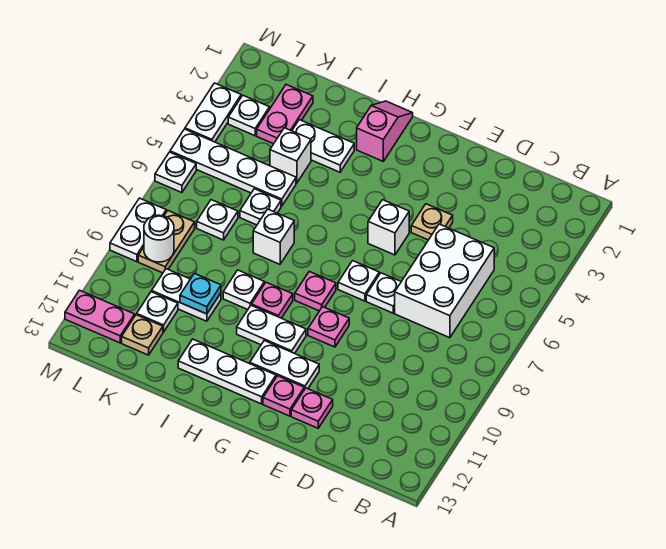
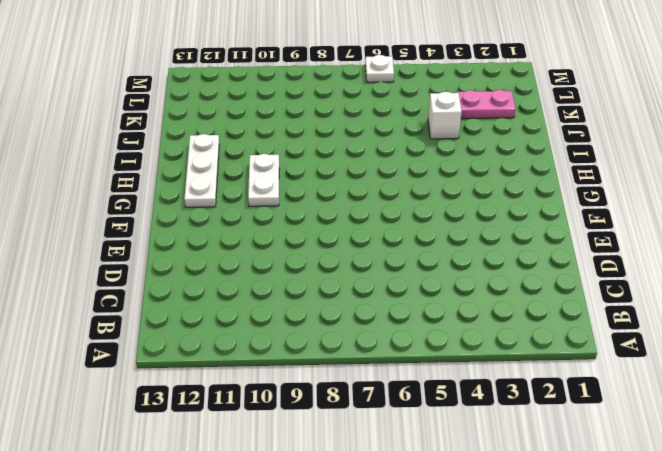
none -> white 2x3 brick [395,224,494,338]
none -> tan 1x1 plate [411,204,453,240]
none -> white 1x1 plate [366,273,401,313]
none -> pink 1x1 plate [291,388,333,428]

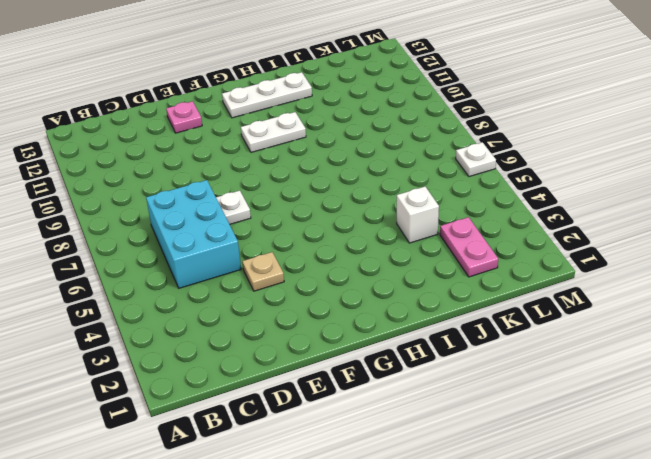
cyan 2x3 brick [146,180,241,288] -> white 2x3 brick [395,224,494,338]
none -> white 1x1 brick [368,200,409,255]
none -> white 1x1 plate [338,261,379,301]
none -> pink 1x1 plate [308,307,349,347]
none -> white 1x2 plate [250,341,319,389]

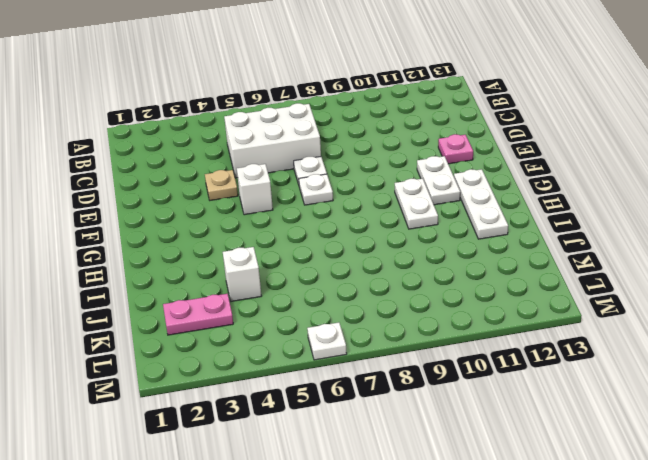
none -> pink 1x1 plate [308,307,349,347]
none -> pink 1x1 plate [263,376,304,416]
none -> pink 1x1 plate [295,271,336,311]
none -> pink 1x2 slope [357,101,413,161]

